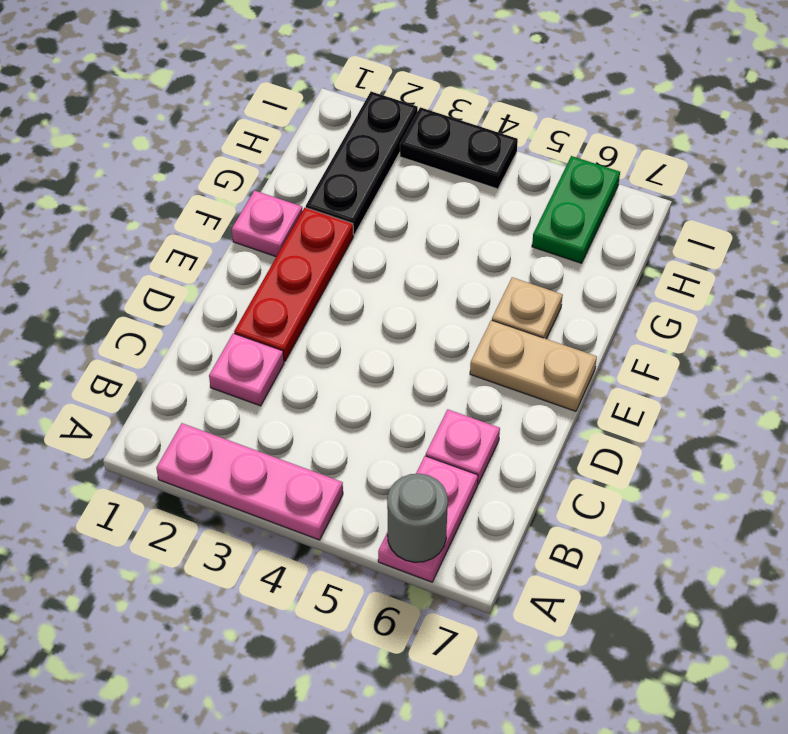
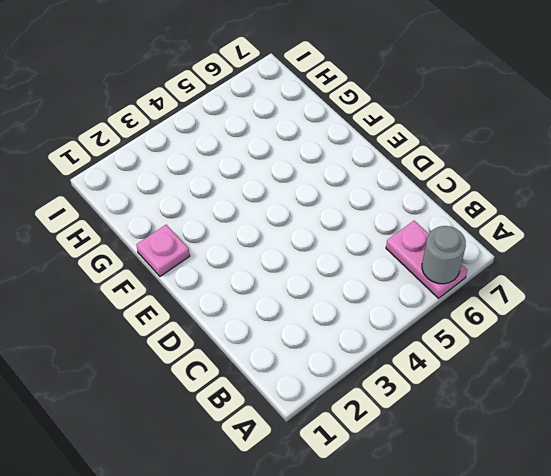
none -> pink 1x3 plate [156,423,343,540]
none -> pink 1x1 plate [209,333,284,406]
none -> pink 1x1 plate [426,409,500,484]

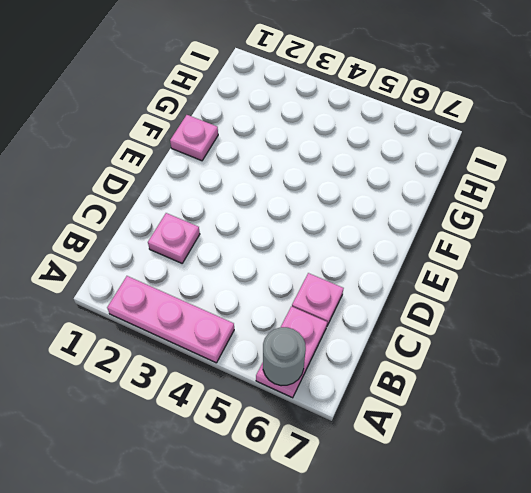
none -> red 1x3 plate [234,208,353,361]
none -> tan 1x2 plate [470,320,597,411]
none -> tan 1x1 plate [492,277,563,339]

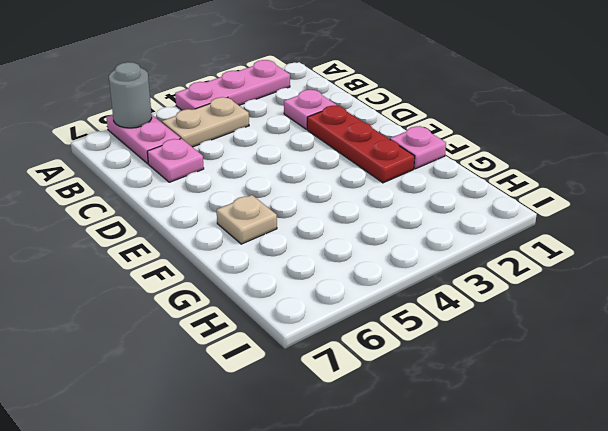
tan 1x2 plate [162,97,249,147] -> tan 1x2 plate moved to [470,320,597,411]
none -> black 1x3 plate [306,92,418,235]
none -> green 1x2 plate [532,156,620,263]
none -> black 1x2 plate [400,107,518,189]

